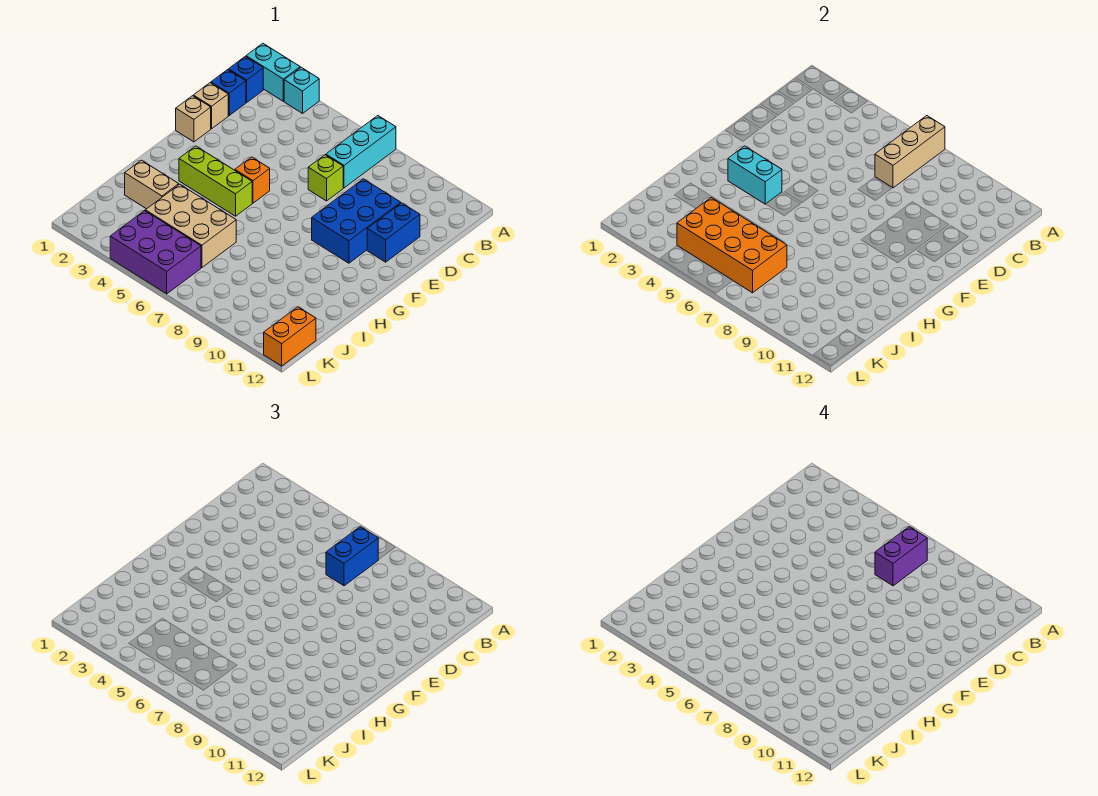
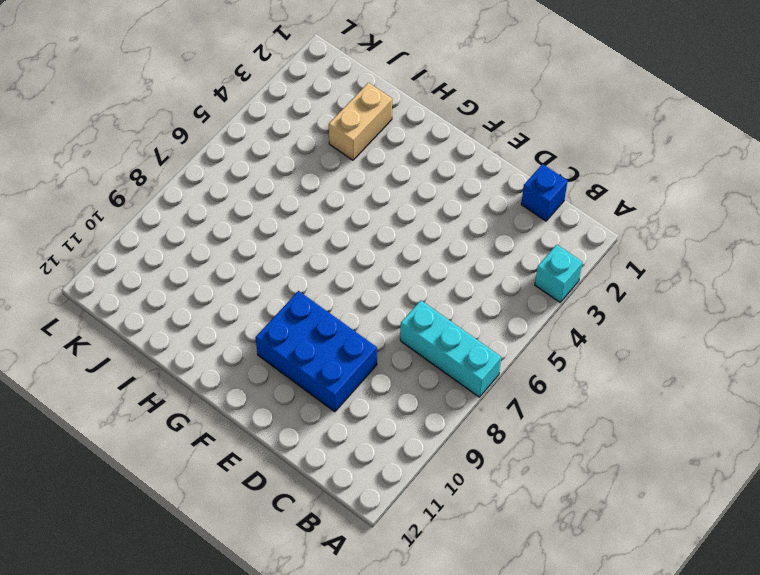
none -> cyan 1x2 brick [246,43,300,101]
none -> blue 1x1 brick [229,56,263,102]
none -> tan 1x1 brick [193,83,228,129]

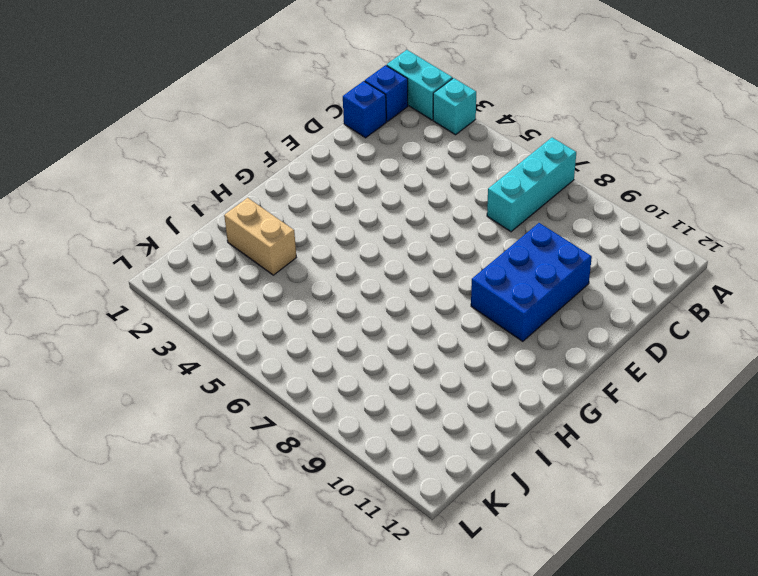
none -> tan 1x1 brick [193,83,228,129]
none -> lime 1x1 brick [308,155,343,201]
none -> blue 1x2 brick [367,203,420,262]

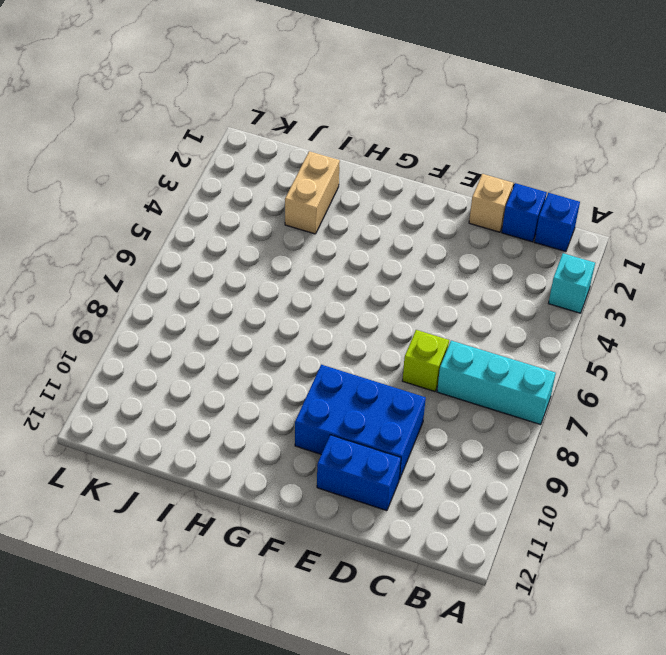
none -> cyan 1x2 brick [246,43,300,101]
none -> tan 1x1 brick [176,96,211,142]
none -> orange 1x1 brick [235,157,270,203]

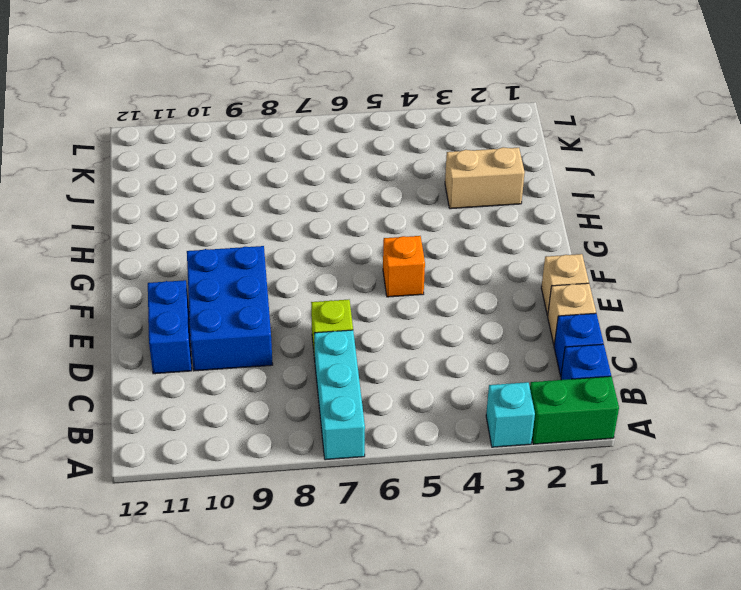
green 1x2 brick [530,376,619,444] -> cyan 1x2 brick [246,43,300,101]
none -> lime 1x3 brick [179,146,252,216]
none -> tan 2x3 brick [145,184,236,268]
none -> purple 2x3 brick [110,211,201,294]

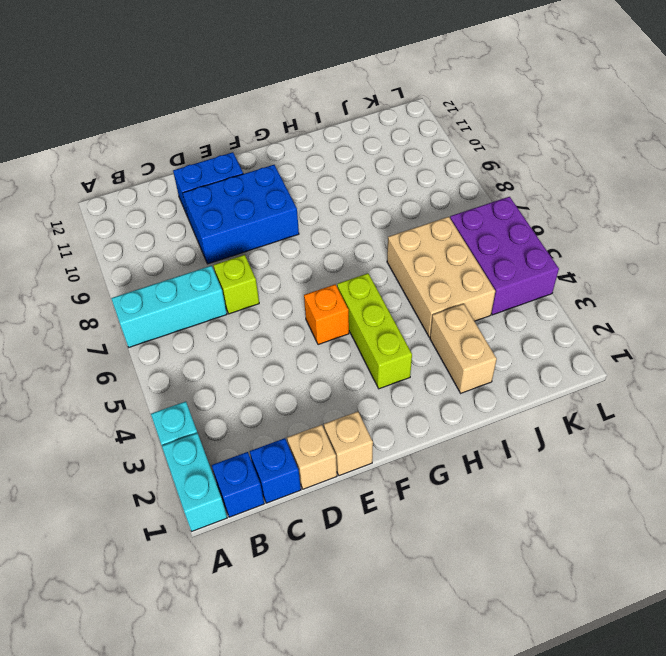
none -> orange 1x2 brick [264,307,316,366]
none -> tan 1x3 brick [875,116,945,188]
none -> cyan 1x2 brick [728,146,782,204]

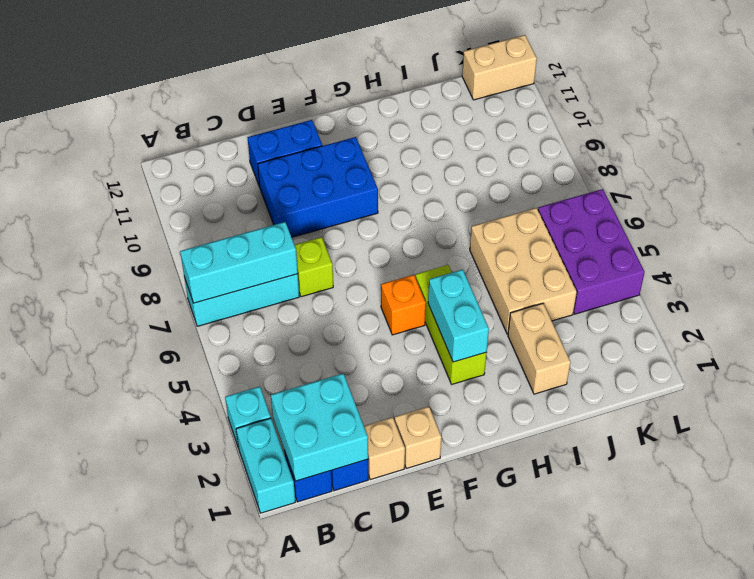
cyan 1x3 brick [180,222,298,303] -> tan 1x3 brick [875,116,945,188]
cyan 2x2 brick [271,374,368,481] -> none
tan 1x2 brick [462,35,537,100] -> orange 1x2 brick [264,307,316,366]
none -> orange 2x4 brick [677,198,787,293]
none -> blue 1x2 brick [326,527,378,586]
none -> purple 1x2 brick [875,527,927,586]

